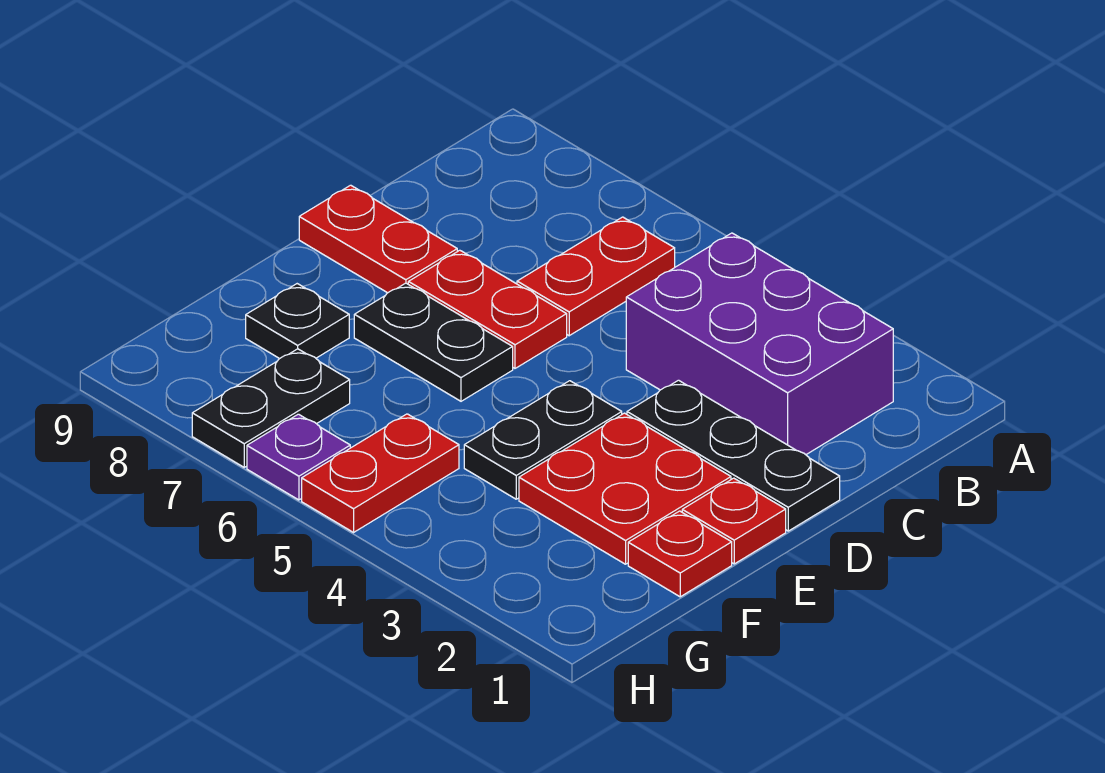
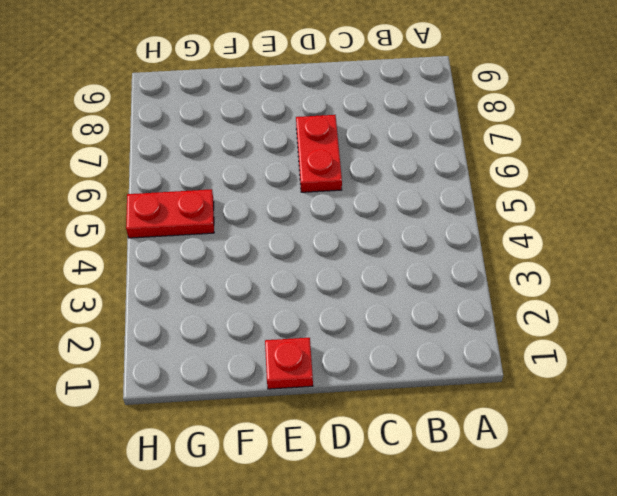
none -> purple 2x3 brick [626,233,893,455]
none -> red 1x2 plate [517,217,675,336]
none -> black 1x3 plate [627,380,840,531]

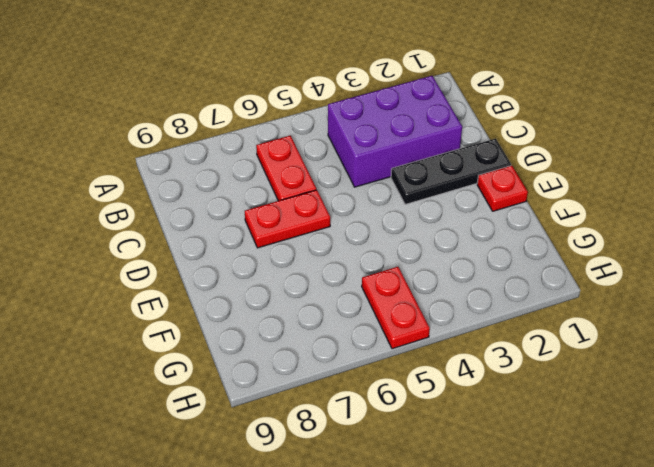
none -> red 1x2 plate [299,185,457,293]
none -> red 2x2 plate [519,413,731,564]
none -> black 1x2 plate [464,381,622,499]

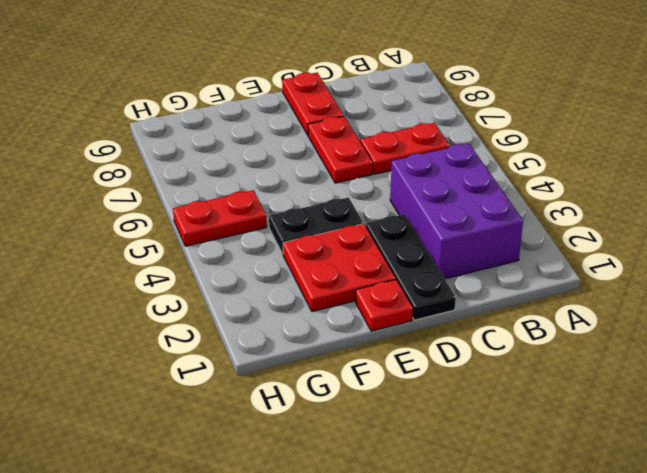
none -> black 1x2 plate [354,283,513,401]
none -> red 1x1 plate [628,511,732,597]
none -> black 1x1 plate [246,284,349,359]

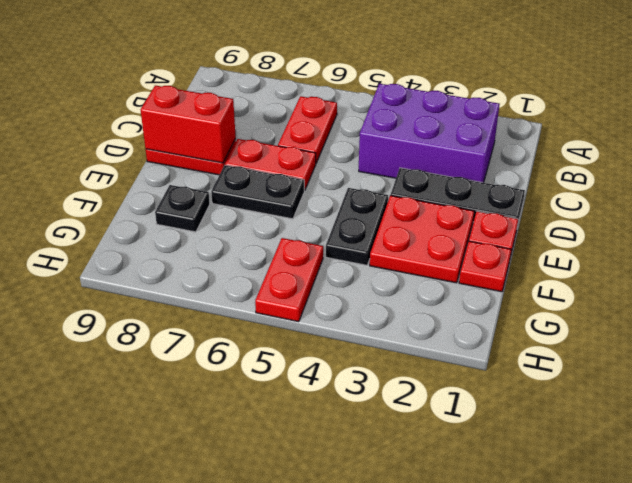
red 1x2 brick [141,85,236,163] -> none
none -> black 1x2 plate [192,349,350,467]
none -> purple 1x1 plate [247,414,350,500]

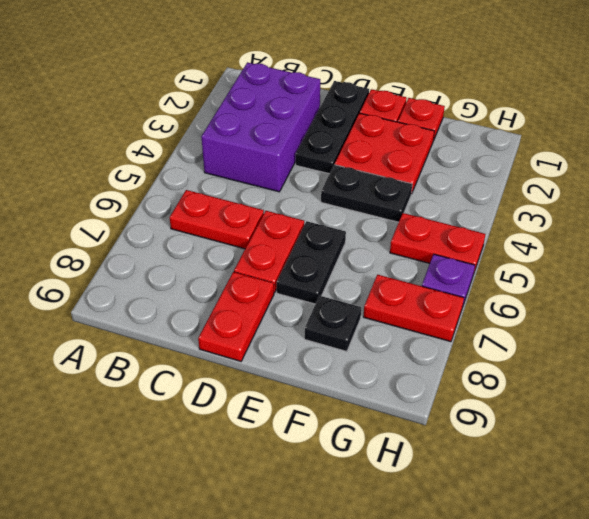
red 1x2 plate [363,275,464,342] -> black 1x2 plate [192,349,350,467]

